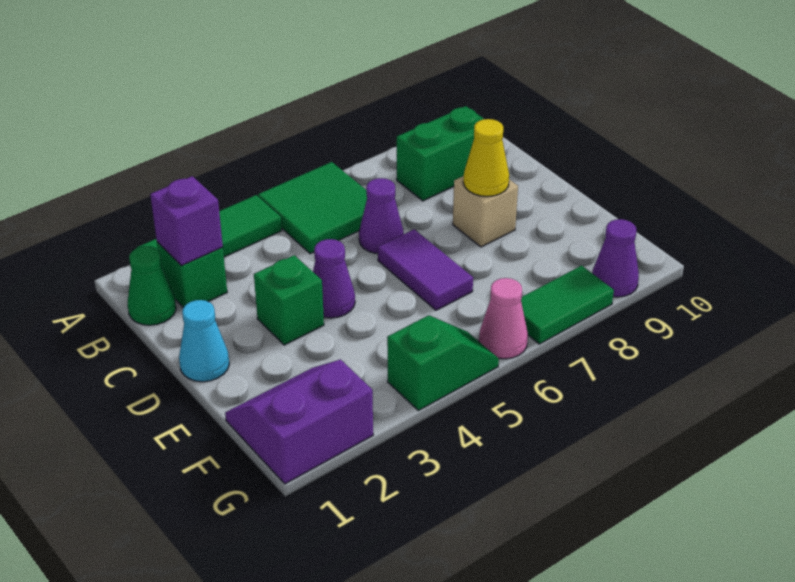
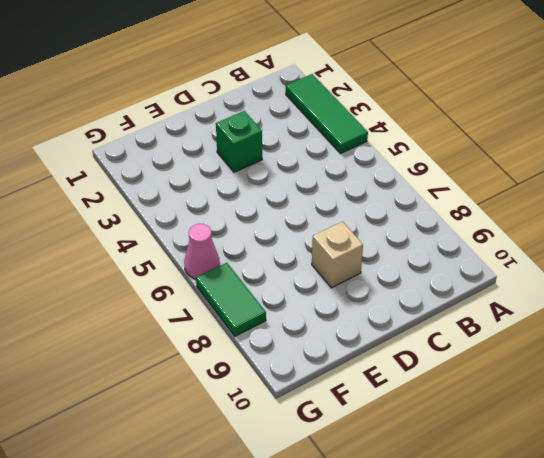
none -> green 2x2 tile [258,162,367,254]
none -> green 1x1 cone [128,246,176,325]
none -> green 1x1 brick [157,242,227,307]

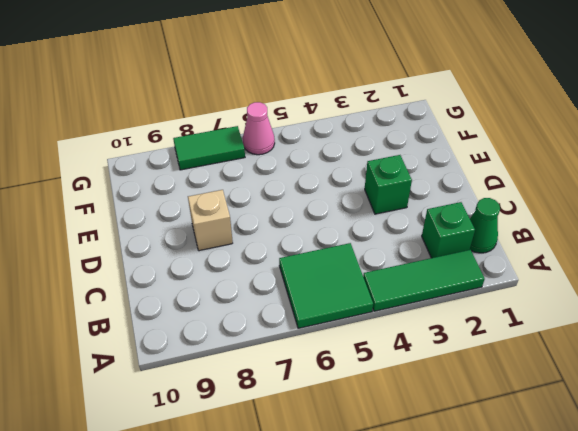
none -> green 1x2 brick [397,106,484,201]
none -> purple 1x1 cone [359,178,404,254]
none -> cyan 1x1 cone [179,300,229,382]

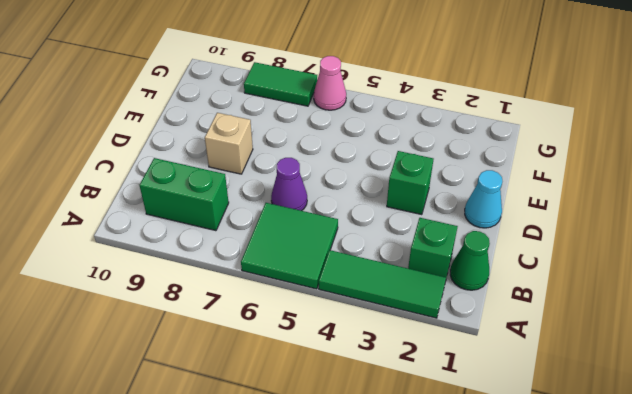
none -> purple 1x1 cone [313,239,355,318]
none -> purple 1x2 tile [378,229,473,310]
none -> purple 2x2 slope [225,360,373,484]

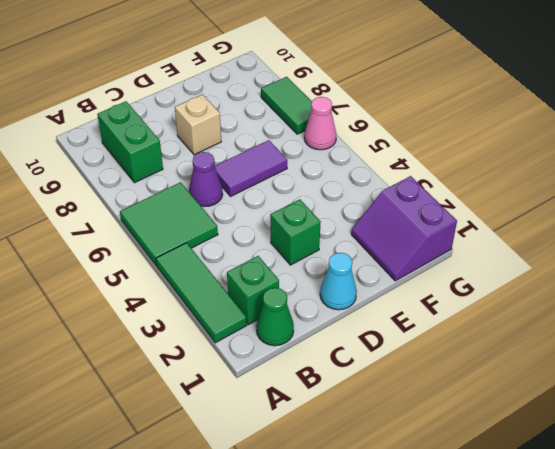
none -> purple 1x1 cone [313,239,355,318]
none -> green 1x2 slope [387,315,499,410]
none -> purple 1x1 cone [592,219,639,297]

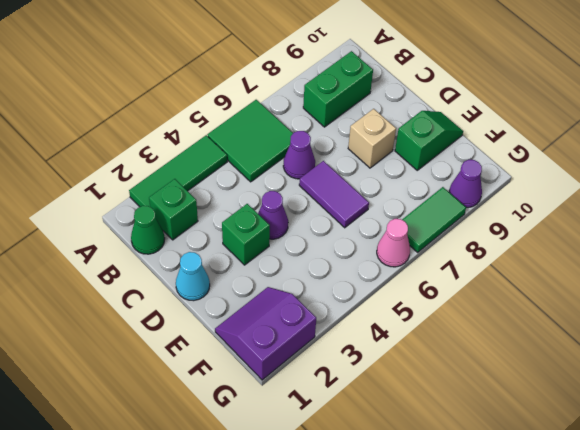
green 1x2 slope [395,111,463,170] -> green 1x2 slope moved to [387,315,499,410]
none -> purple 1x1 brick [150,176,223,266]
none -> yellow 1x1 cone [463,119,509,196]

